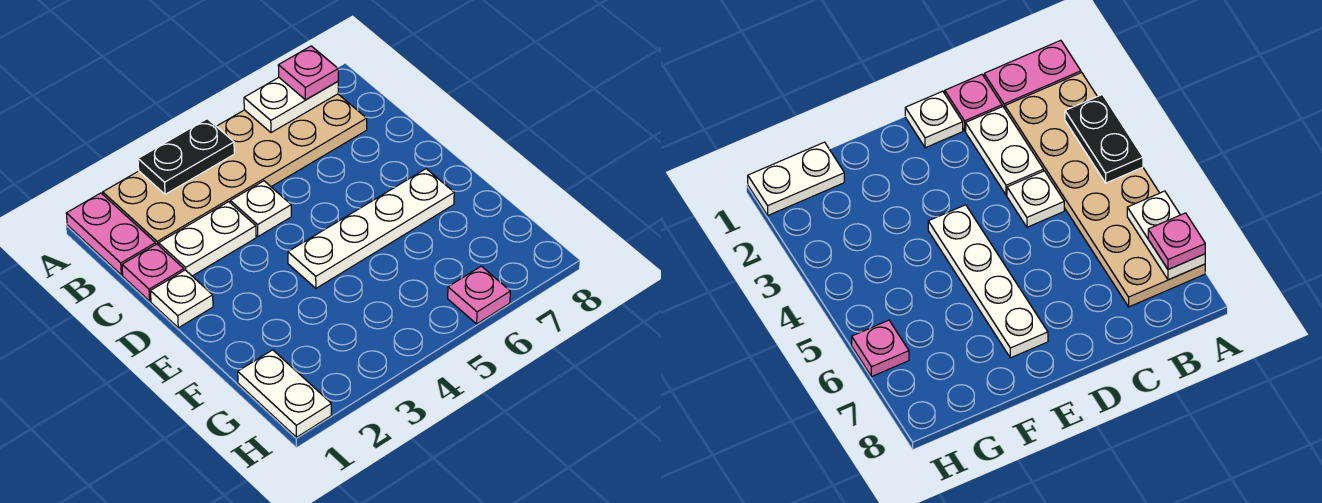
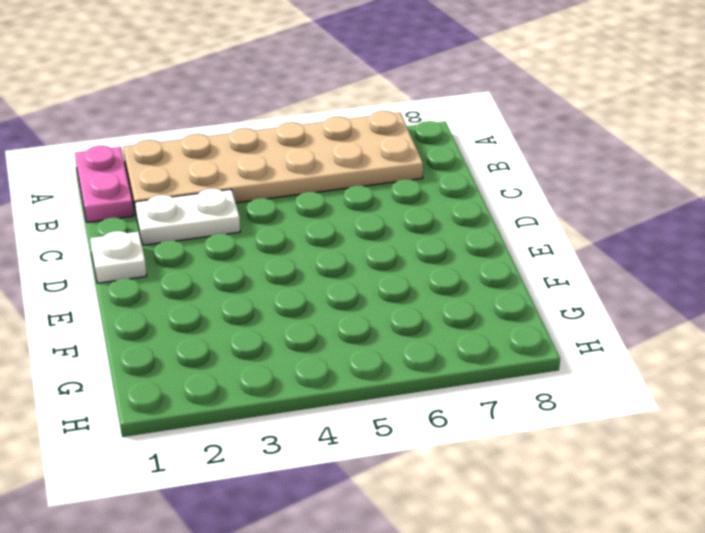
none -> pink 1x1 plate [122,244,184,301]
none -> white 1x1 plate [230,181,291,237]
none -> white 1x4 plate [288,169,454,288]

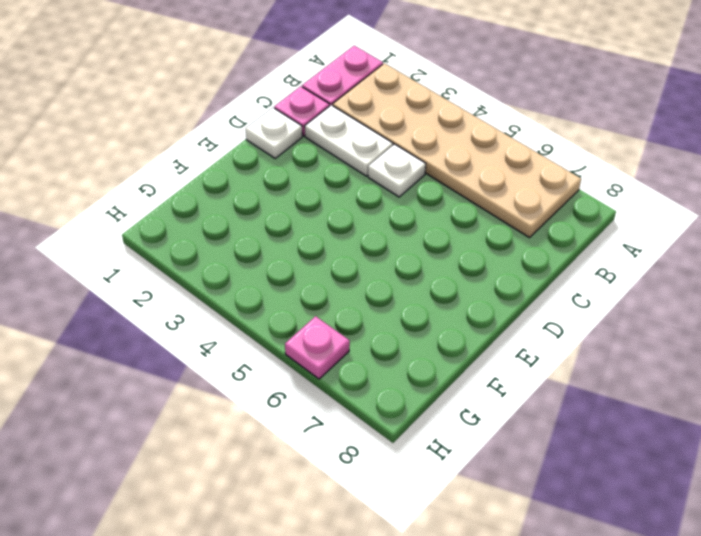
none -> white 1x4 plate [288,169,454,288]
none -> white 1x2 plate [238,350,331,437]
none -> black 1x2 plate [138,119,234,194]

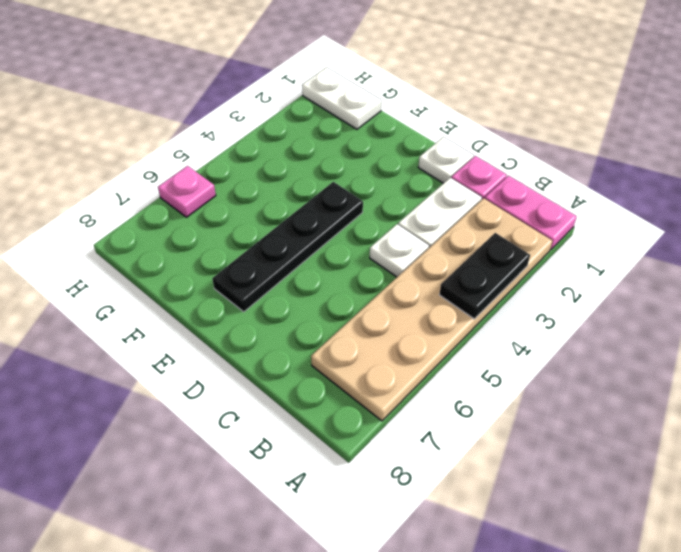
black 1x4 plate [212,182,363,312] -> white 1x4 plate [288,169,454,288]
none -> white 1x2 plate [244,78,338,133]
none -> pink 1x1 plate [278,46,338,100]

